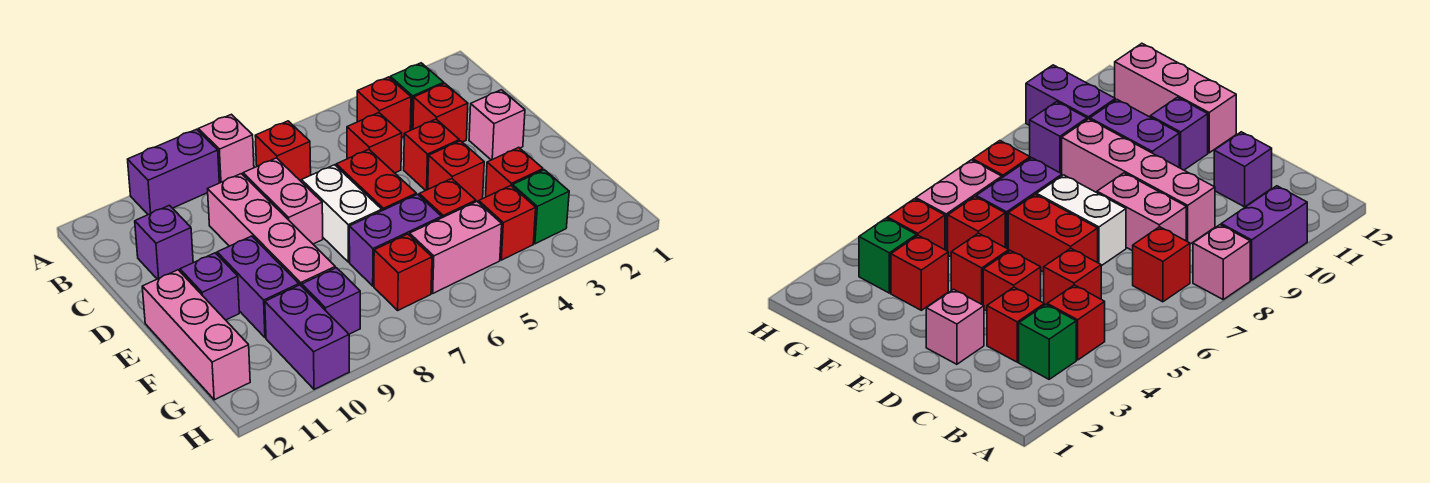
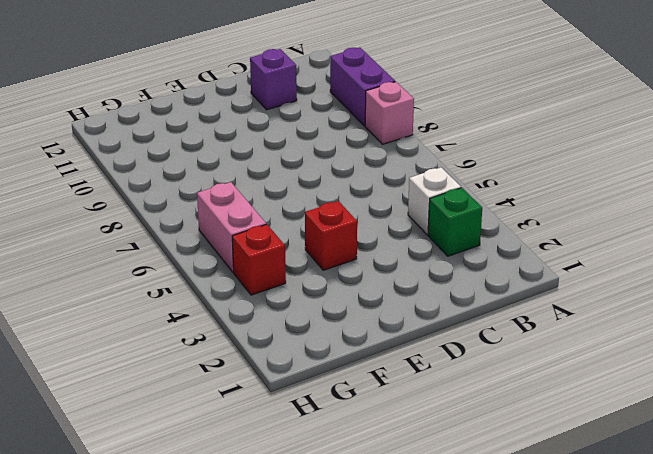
white 1x1 brick [408,167,461,235] -> red 1x1 brick [357,77,411,137]
none -> red 1x1 brick [255,121,311,181]
none -> red 1x1 brick [413,83,468,142]
none -> red 1x1 brick [347,113,402,173]

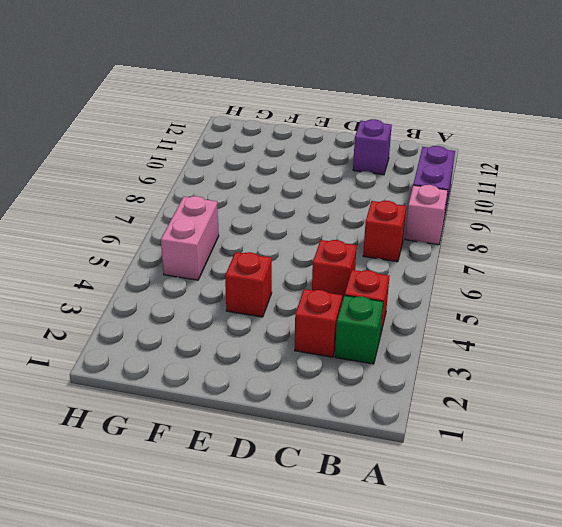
none -> pink 1x2 brick [243,158,323,244]
none -> pink 1x4 brick [208,174,335,286]
none -> pink 1x1 brick [469,90,525,160]

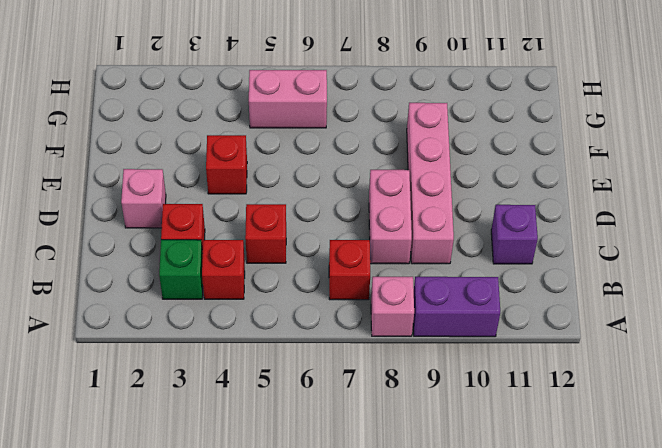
none -> red 1x1 brick [404,119,459,191]
none -> red 1x2 brick [336,149,416,211]
none -> white 1x2 brick [301,165,382,262]

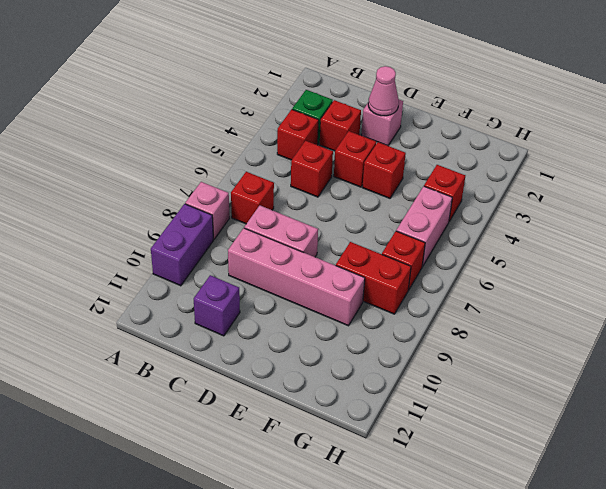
pink 1x1 cone [368,66,399,116] -> none
red 1x2 brick [336,242,411,314] -> red 1x2 brick moved to [336,149,416,211]
none -> white 1x2 brick [301,165,382,262]
none -> purple 1x2 brick [217,236,299,338]
none -> purple 1x1 brick [180,253,239,320]

